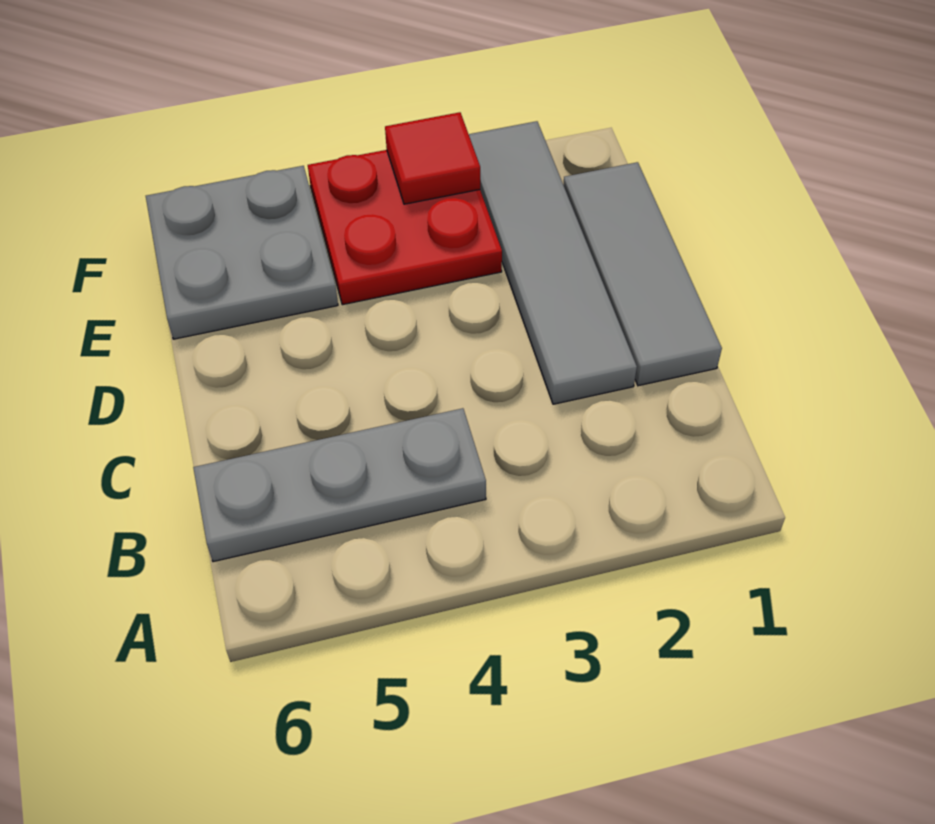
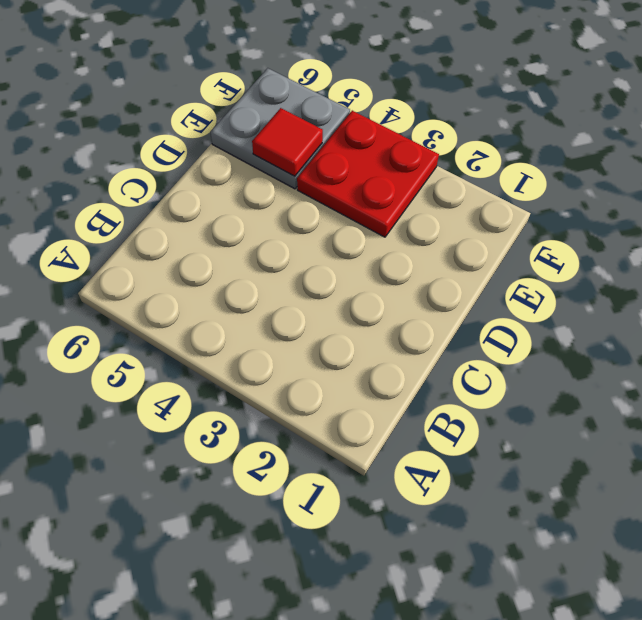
red 1x1 tile [252,108,323,176] -> red 1x1 tile moved to [385,112,480,204]
none -> grey 1x3 plate [193,408,486,562]
none -> grey 1x3 tile [563,162,722,386]

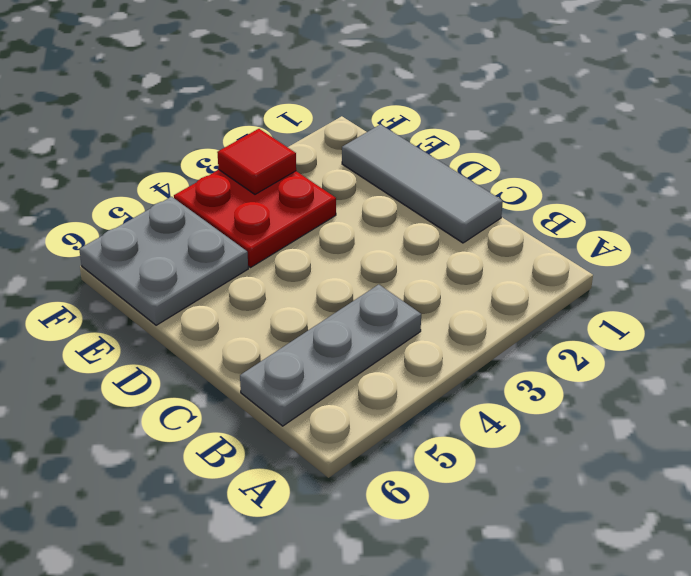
none -> grey 1x4 tile [469,121,637,404]

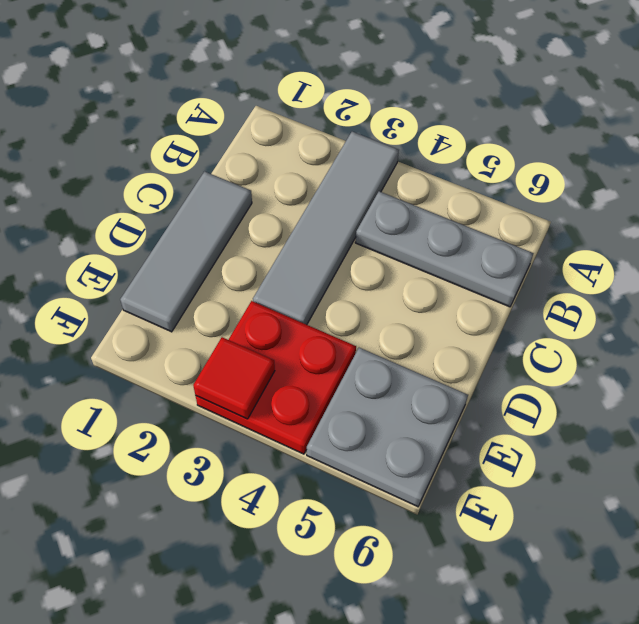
grey 1x4 tile [253,132,399,325] -> grey 1x4 tile moved to [469,121,637,404]

